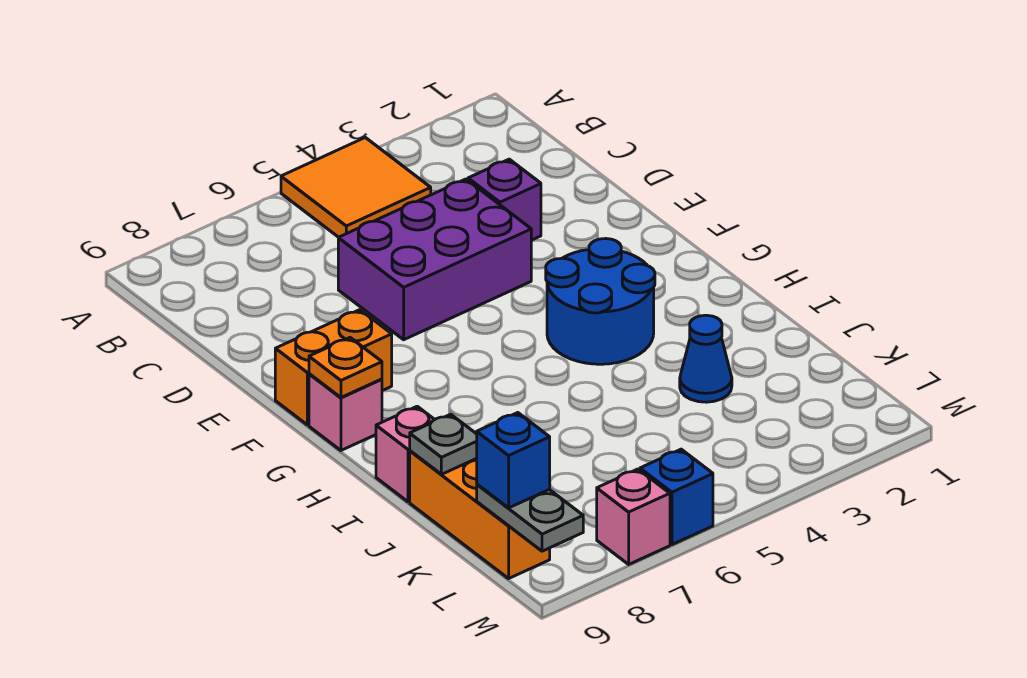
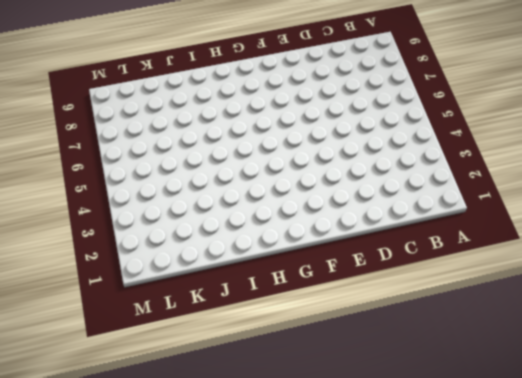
none -> orange 2x2 tile [281,138,431,237]
none -> purple 1x1 brick [468,159,541,240]
none -> purple 2x3 brick [338,179,531,340]

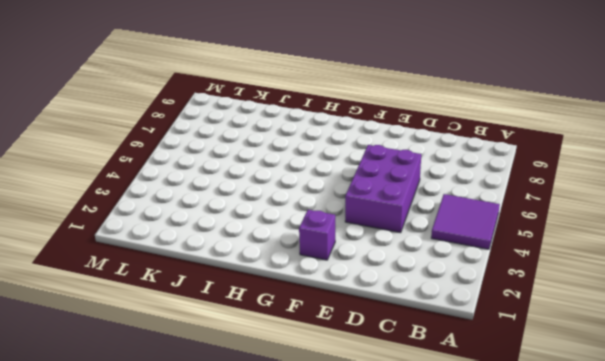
purple 2x2 tile [431,194,500,249] -> orange 2x2 tile [281,138,431,237]
purple 1x1 brick [299,210,335,260] -> purple 1x1 brick moved to [468,159,541,240]
none -> orange 1x2 brick [275,310,392,425]
none -> blue 2x2 round brick [546,239,655,364]
none -> pink 1x1 brick [309,374,382,450]

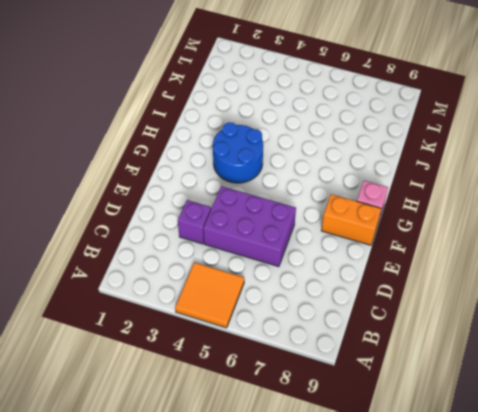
none -> pink 1x1 brick [376,406,435,502]
none -> blue 1x1 cone [680,315,732,402]
none -> orange 1x3 brick [410,451,550,578]

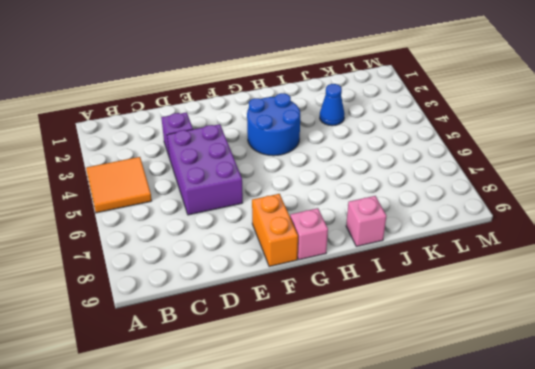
none -> orange 1x3 brick [410,451,550,578]
none -> blue 1x1 brick [640,449,713,545]
none -> pink 1x1 brick [597,469,670,564]

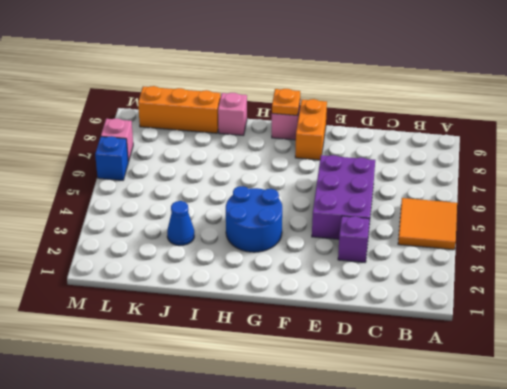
none -> grey 1x1 plate [410,414,477,474]
none -> grey 1x2 plate [477,484,583,551]
none -> blue 1x1 brick [477,413,550,508]

